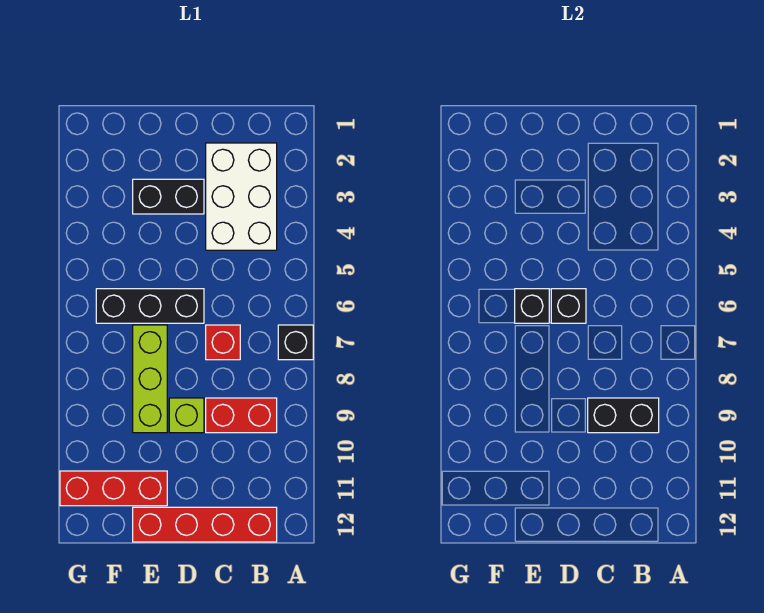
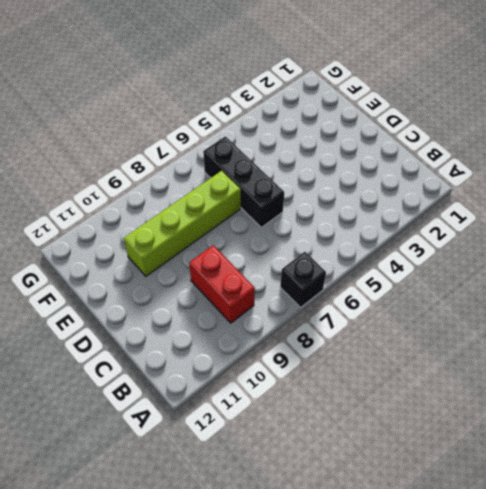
lime 1x4 brick [124,171,241,276] -> lime 1x3 brick [133,325,167,433]
none -> white 2x3 brick [206,143,277,250]
none -> red 1x4 brick [133,507,277,542]
none -> red 1x1 brick [206,325,240,360]

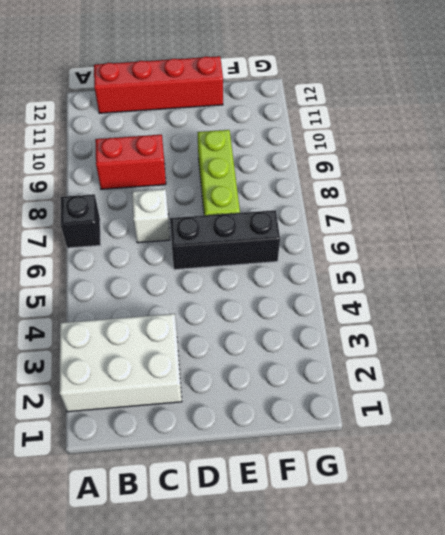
white 2x3 brick [60,314,182,412] -> white 2x3 brick turned to [206,143,277,250]
white 1x1 brick [132,189,170,243] -> red 1x1 brick [206,325,240,360]
none -> black 1x2 brick [133,179,204,214]
none -> lime 1x1 brick [169,398,204,433]
none -> red 1x3 brick [60,471,167,506]

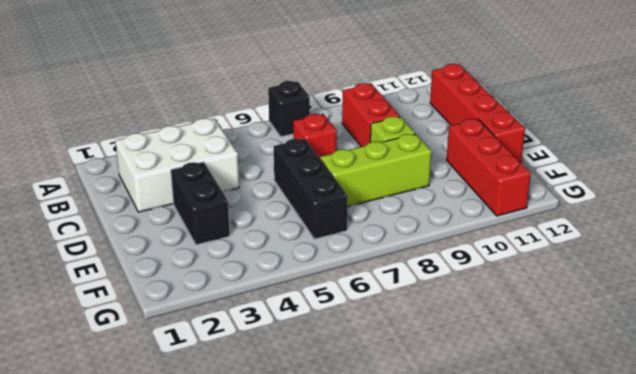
none -> black 1x2 brick [588,398,659,433]
none -> black 1x1 brick [551,289,586,323]
none -> black 1x1 brick [515,289,549,323]

